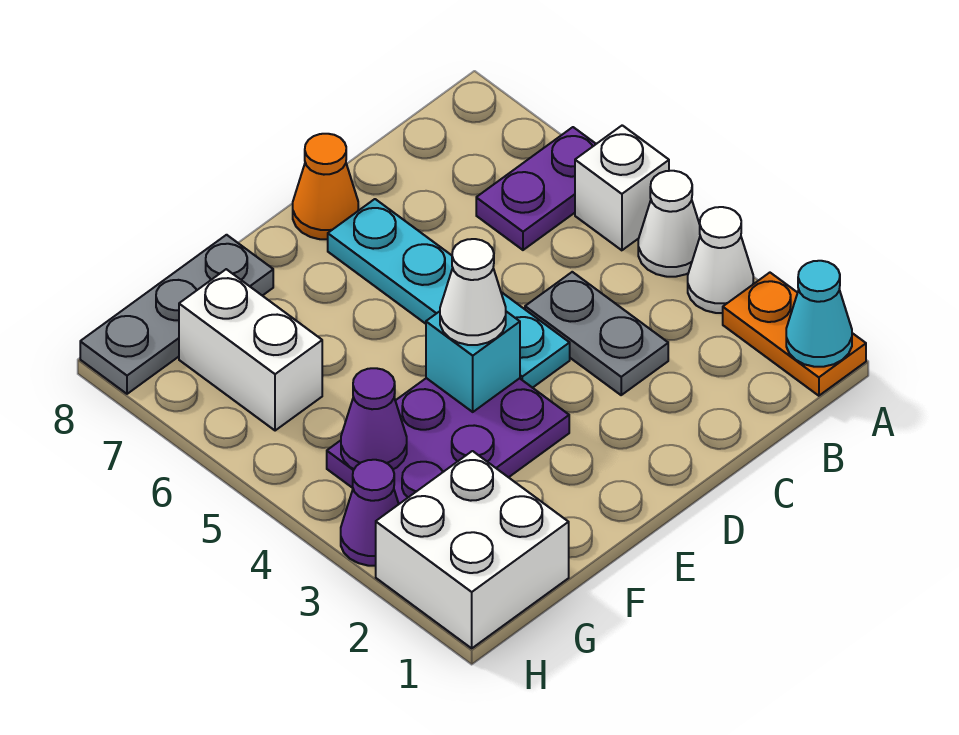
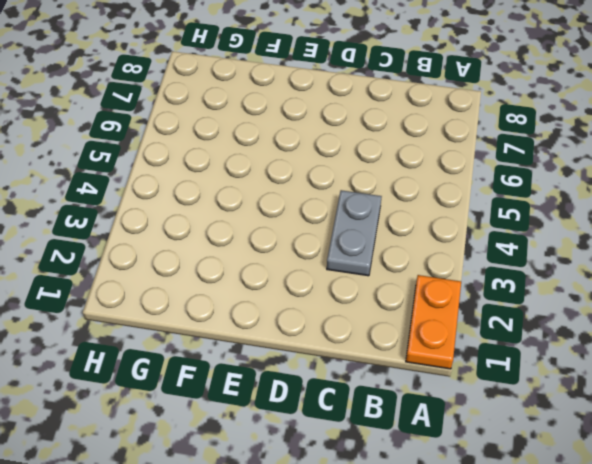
none -> white 1x1 cone [688,207,753,313]
none -> white 1x1 cone [638,171,700,277]
none -> white 1x1 brick [575,125,669,250]

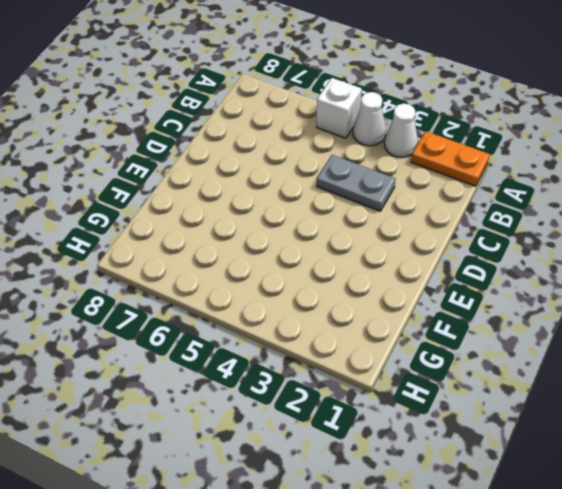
none -> purple 1x2 plate [476,127,596,250]
none -> cyan 1x4 plate [328,199,570,388]
none -> orange 1x1 cone [293,134,358,239]

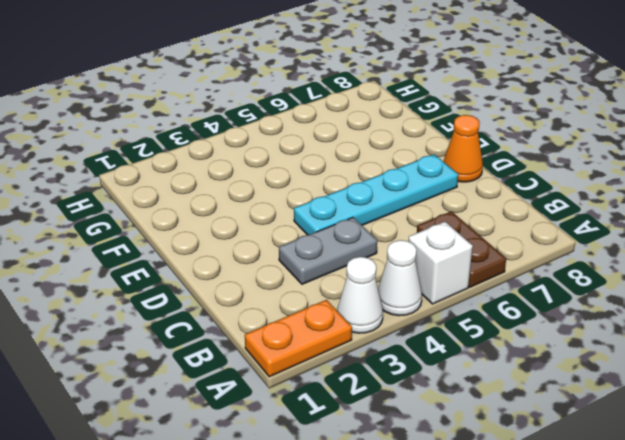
brown 1x2 plate [417,211,506,287] -> purple 1x2 plate [476,127,596,250]
none -> purple 2x3 plate [327,378,569,504]
none -> grey 1x3 plate [80,235,273,394]
none -> white 2x2 brick [376,451,569,648]

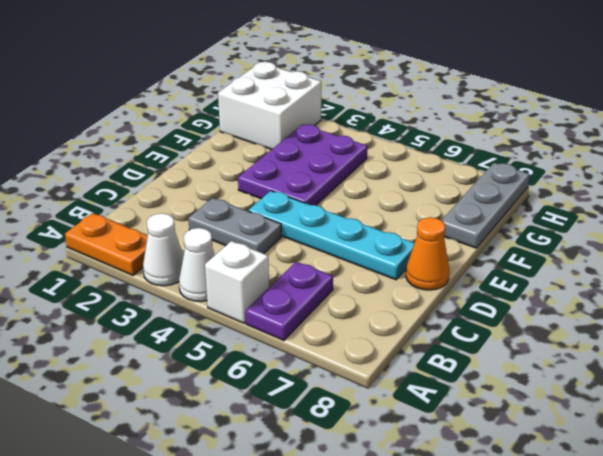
none -> white 1x2 brick [179,269,322,431]
none -> purple 1x1 cone [341,460,399,566]
none -> cyan 1x1 cone [786,261,852,367]

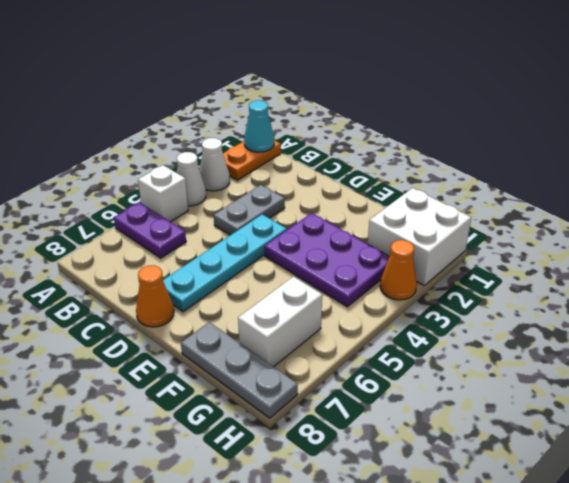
orange 1x1 cone [380,240,417,300] -> purple 1x1 cone [341,460,399,566]
none -> cyan 1x1 brick [426,311,520,412]
none -> purple 1x1 cone [341,368,407,469]
none -> white 1x1 cone [440,239,506,345]

